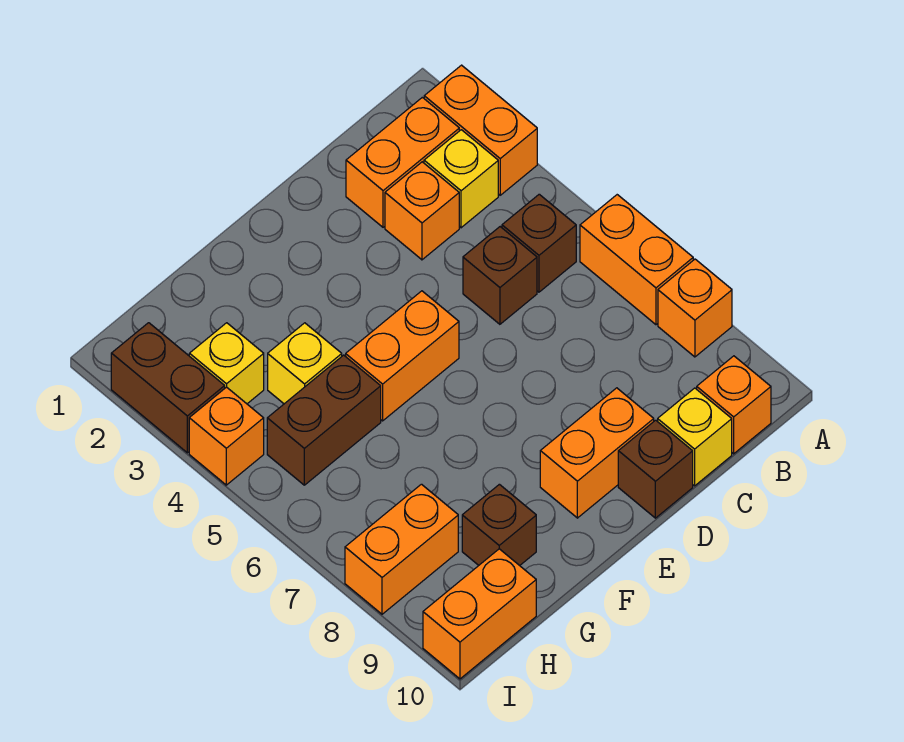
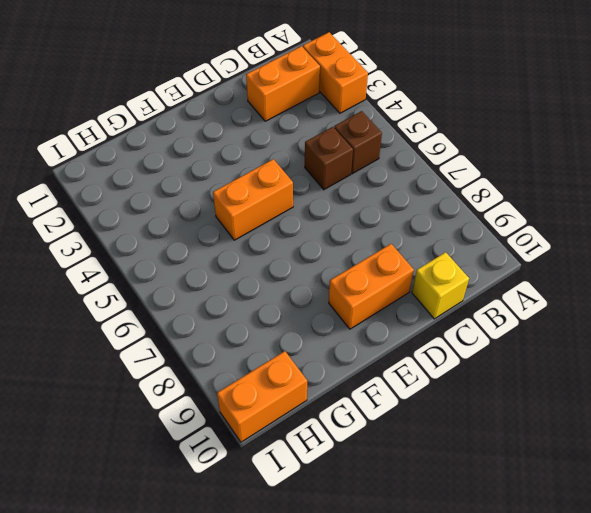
none -> orange 1x2 brick [580,195,693,325]
none -> orange 1x1 brick [658,259,732,357]
none -> yellow 1x1 brick [424,130,498,228]

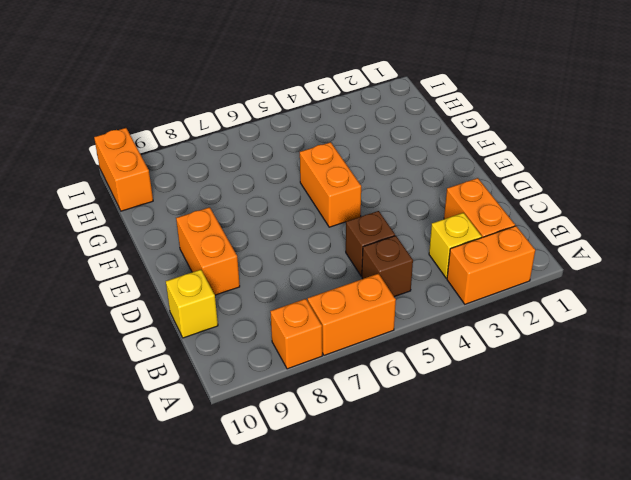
none -> orange 1x1 brick [697,356,771,454]
none -> orange 1x1 brick [385,162,459,260]
none -> brown 1x1 brick [618,420,693,518]

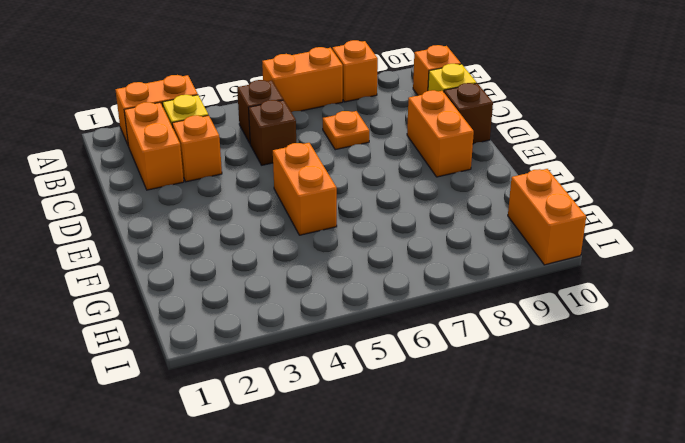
orange 1x1 plate [323,111,369,150] -> none
none -> yellow 1x1 brick [268,323,342,404]
none -> brown 1x2 brick [267,355,381,485]
none -> brown 1x1 brick [462,484,536,566]

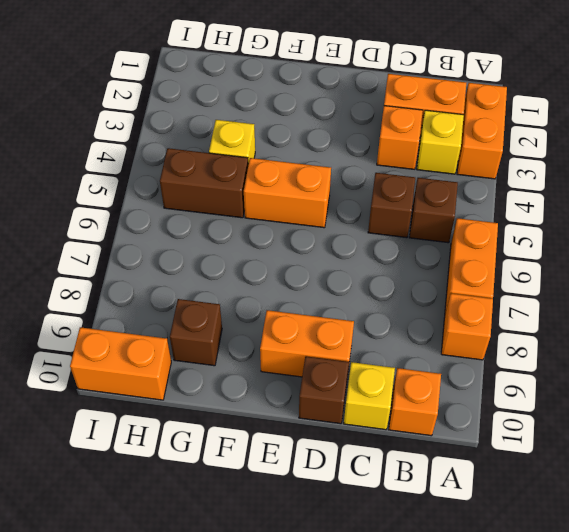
none -> yellow 1x1 brick [189,323,264,404]
none -> orange 1x2 brick [345,484,458,614]
none -> brown 1x2 brick [111,323,225,453]

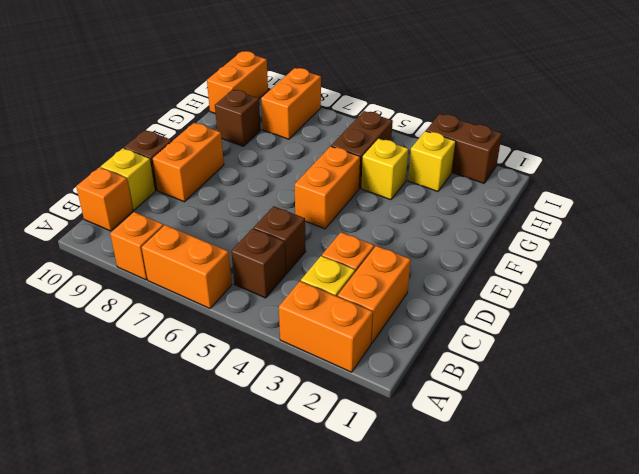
none -> orange 1x1 brick [189,387,264,485]

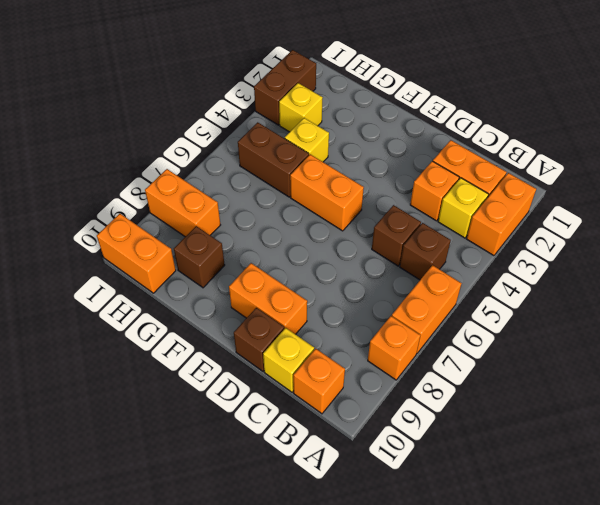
none -> orange 1x1 brick [189,387,264,485]

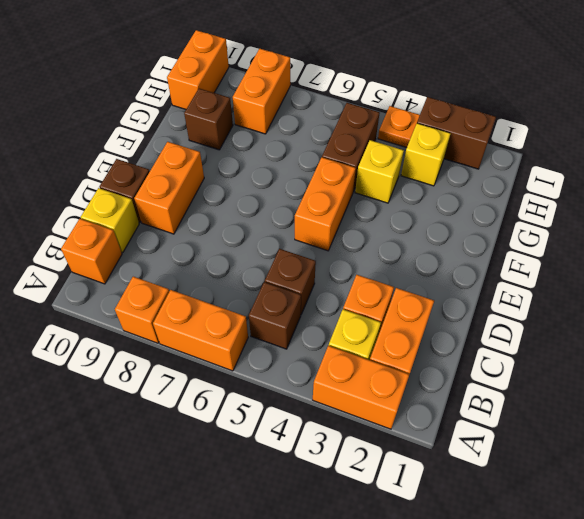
orange 1x1 plate [378,106,420,148] -> orange 1x1 brick [189,387,264,485]

